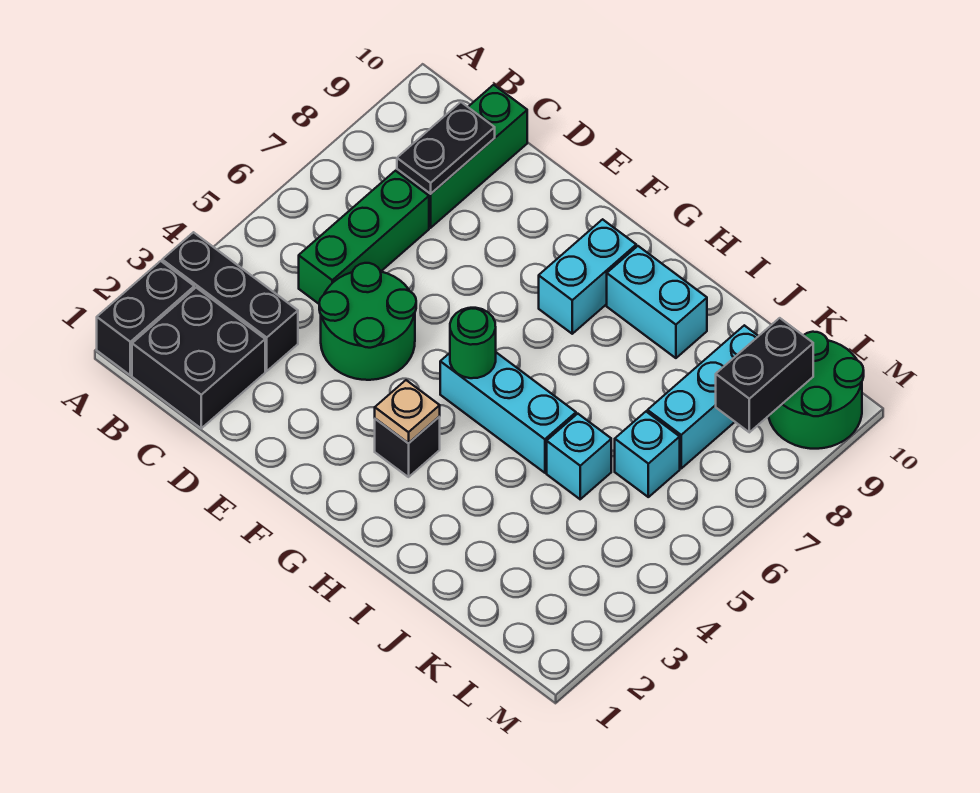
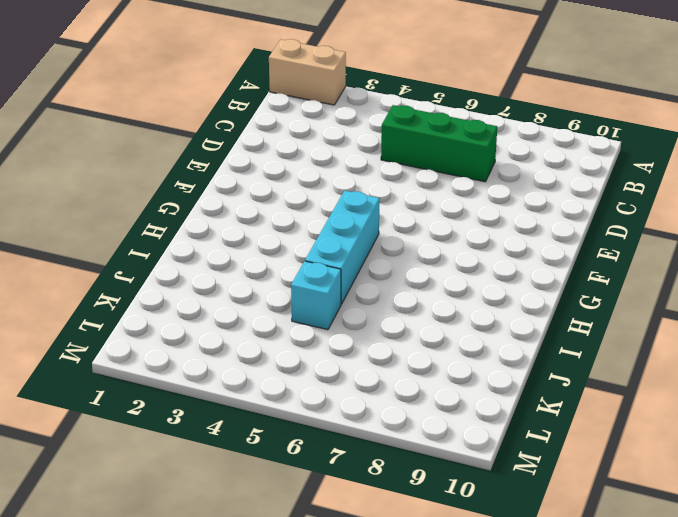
tan 1x2 brick [269,39,346,105] -> black 1x2 brick [97,261,194,375]
none -> black 1x3 brick [162,232,298,371]
none -> black 2x2 brick [132,288,265,428]
none -> green 1x3 brick [397,85,527,228]

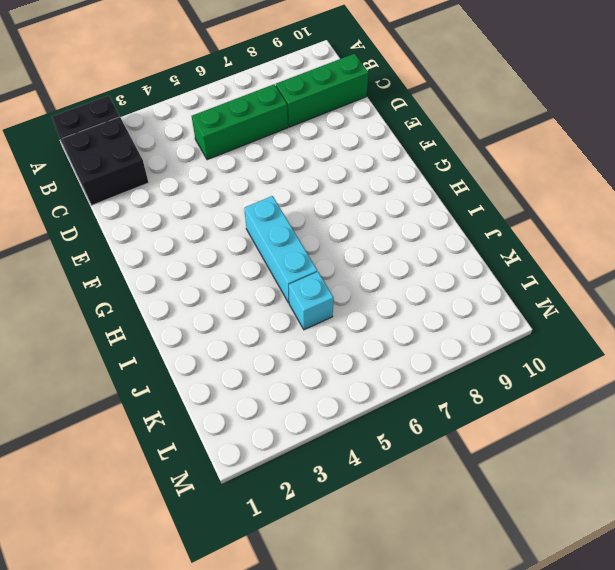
none -> black 1x3 brick [162,232,298,371]
none -> green 2x2 round brick [319,263,416,380]
none -> black 1x1 brick [375,417,440,477]

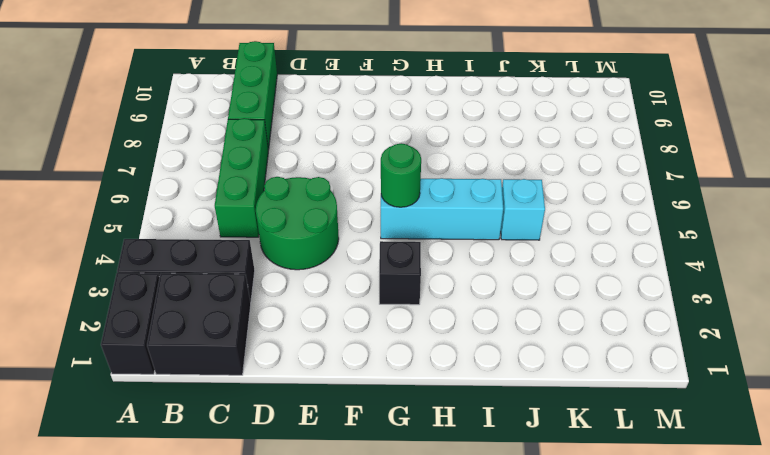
none -> cyan 1x2 brick [539,219,636,334]
none -> cyan 1x2 brick [607,246,707,358]
none -> cyan 1x1 brick [615,412,680,497]

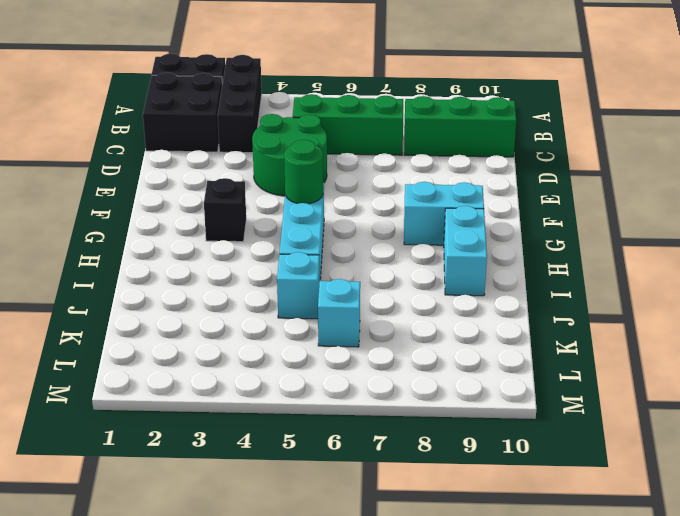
none -> cyan 1x3 brick [648,325,758,468]
none -> green 2x2 round brick [769,332,864,449]
none -> black 1x2 plate [397,102,495,194]

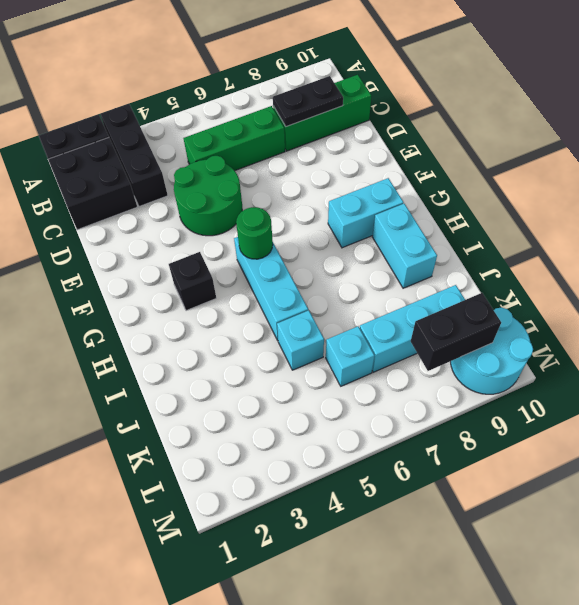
cyan 2x2 round brick [450,308,533,394] -> green 2x2 round brick [769,332,864,449]
none -> tan 1x1 plate [375,380,440,443]

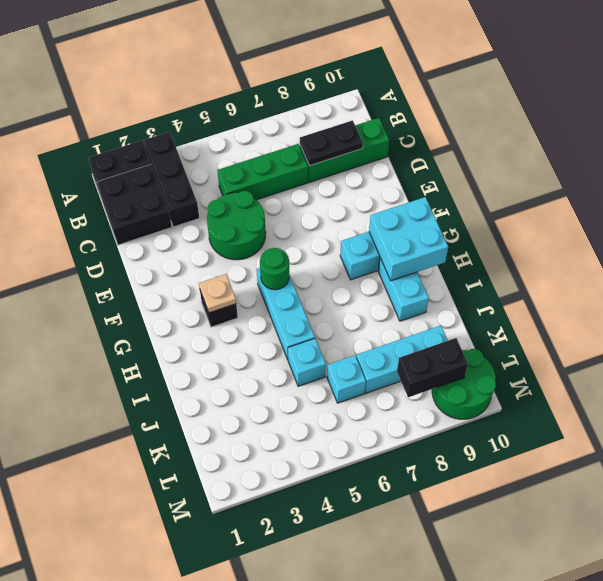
cyan 2x2 brick [369,197,448,281] -> none

